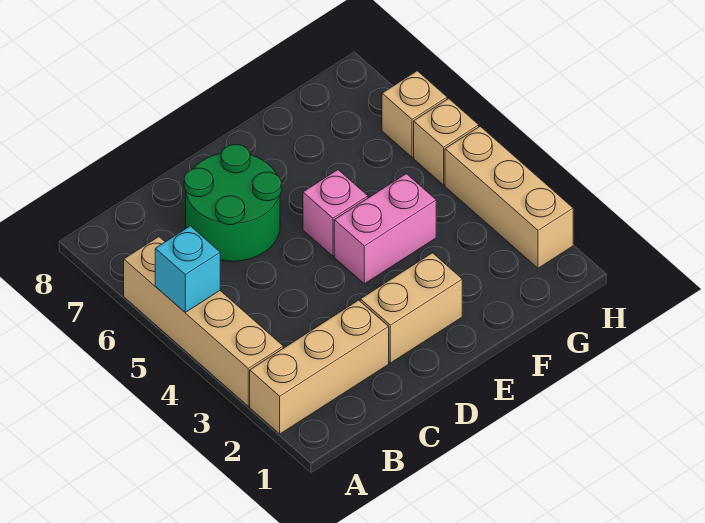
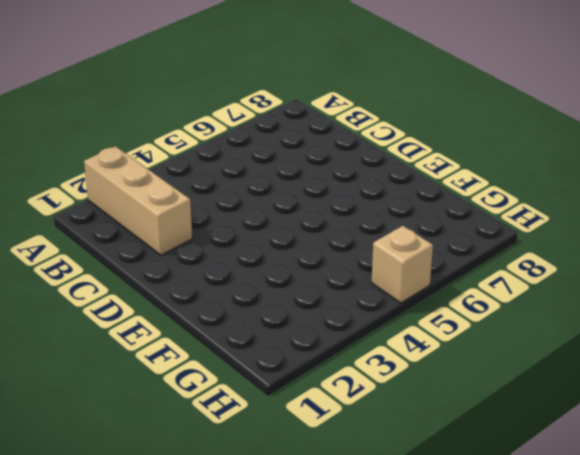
none -> tan 1x4 brick [124,237,283,406]
none -> green 2x2 round brick [184,145,282,261]

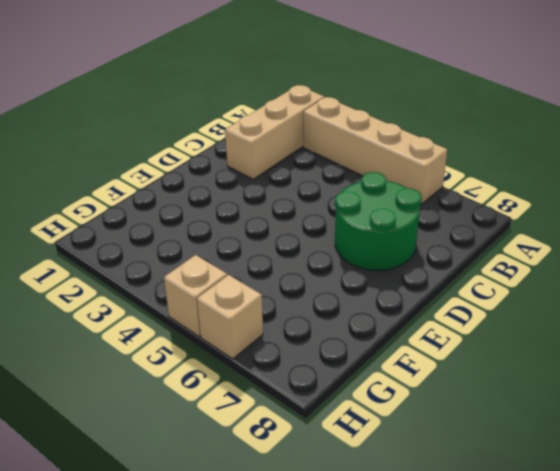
none -> tan 1x2 brick [360,253,462,363]
none -> pink 1x2 brick [334,174,436,284]

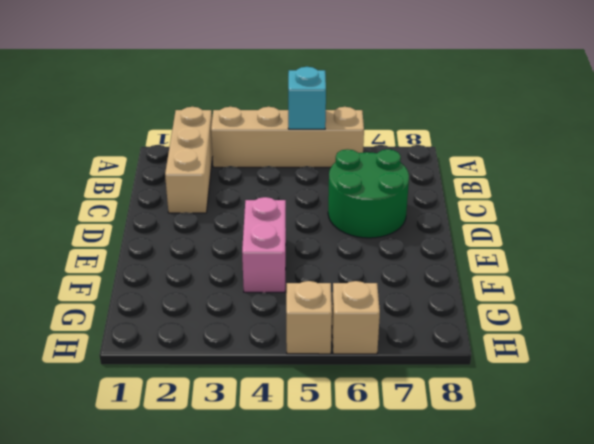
none -> tan 1x2 brick [360,253,462,363]
none -> pink 1x1 brick [303,170,368,256]

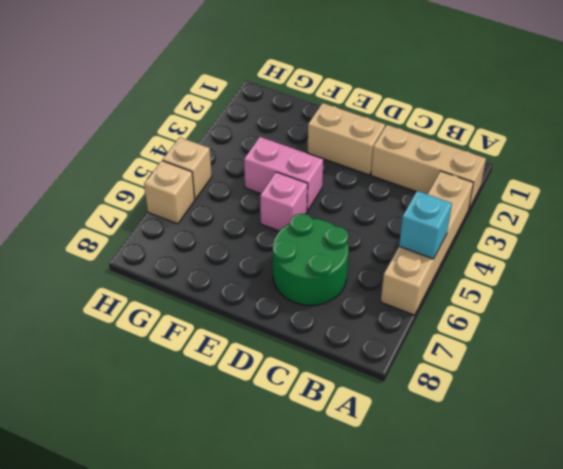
none -> tan 1x3 brick [445,126,573,268]

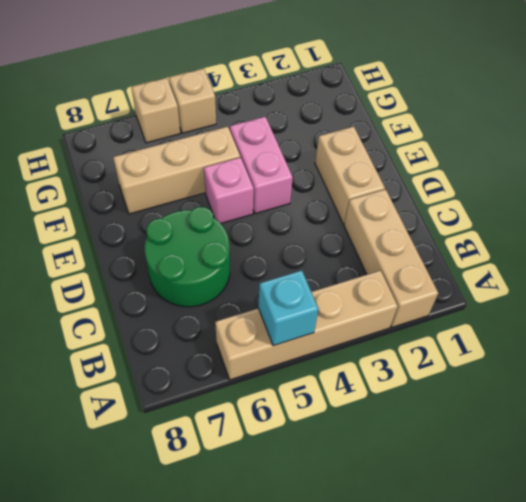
tan 1x3 brick [113,127,240,214] -> tan 1x3 brick moved to [445,126,573,268]

